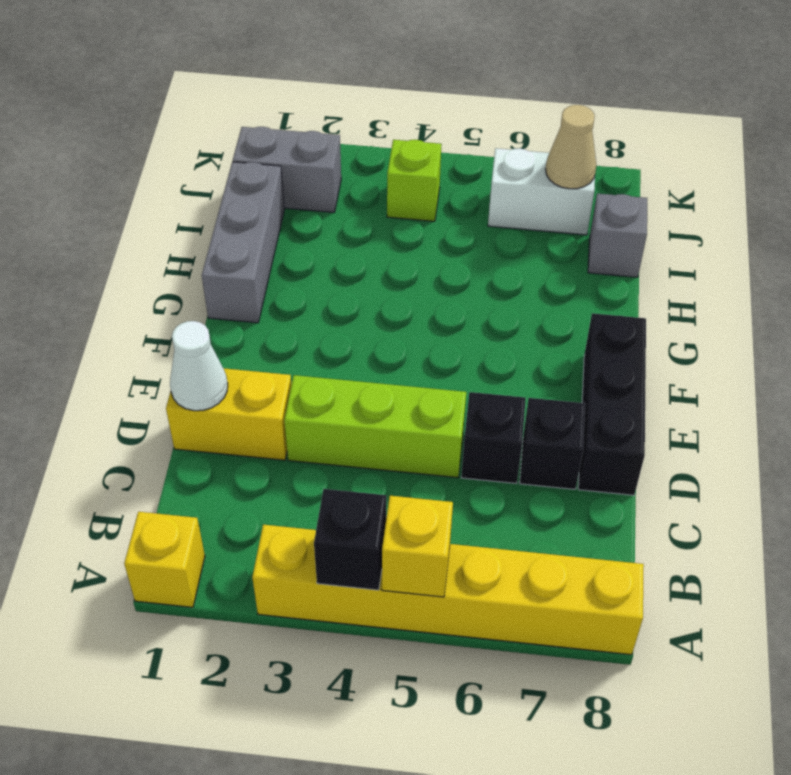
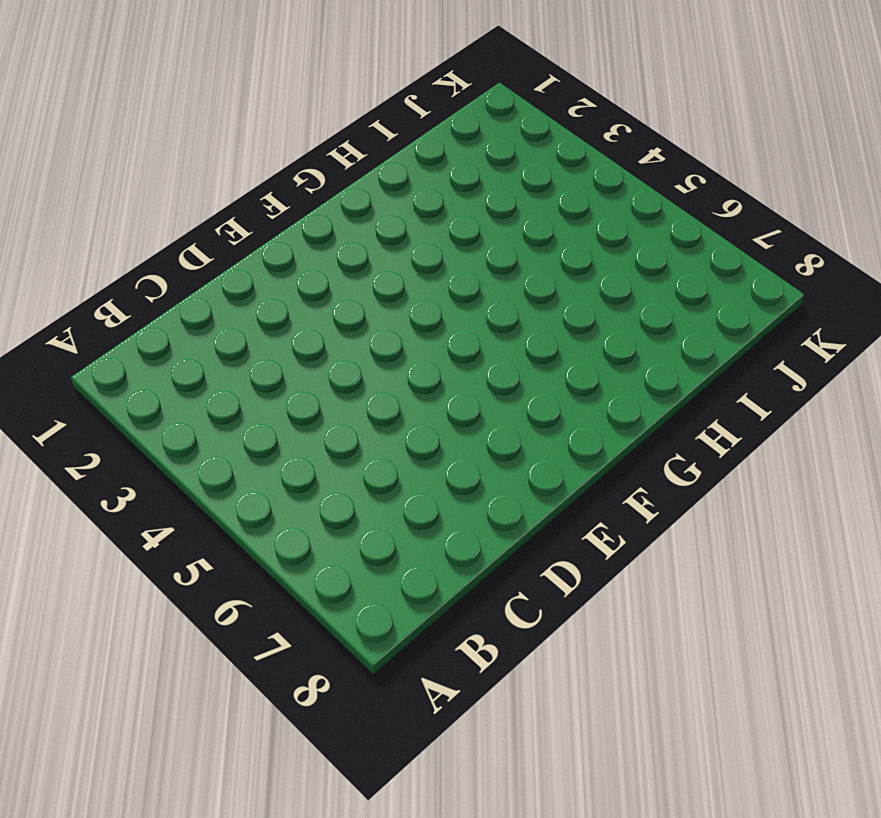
none -> yellow 1x1 brick [124,512,205,607]
none -> yellow 1x6 brick [252,525,644,655]
none -> yellow 1x2 brick [166,368,291,460]

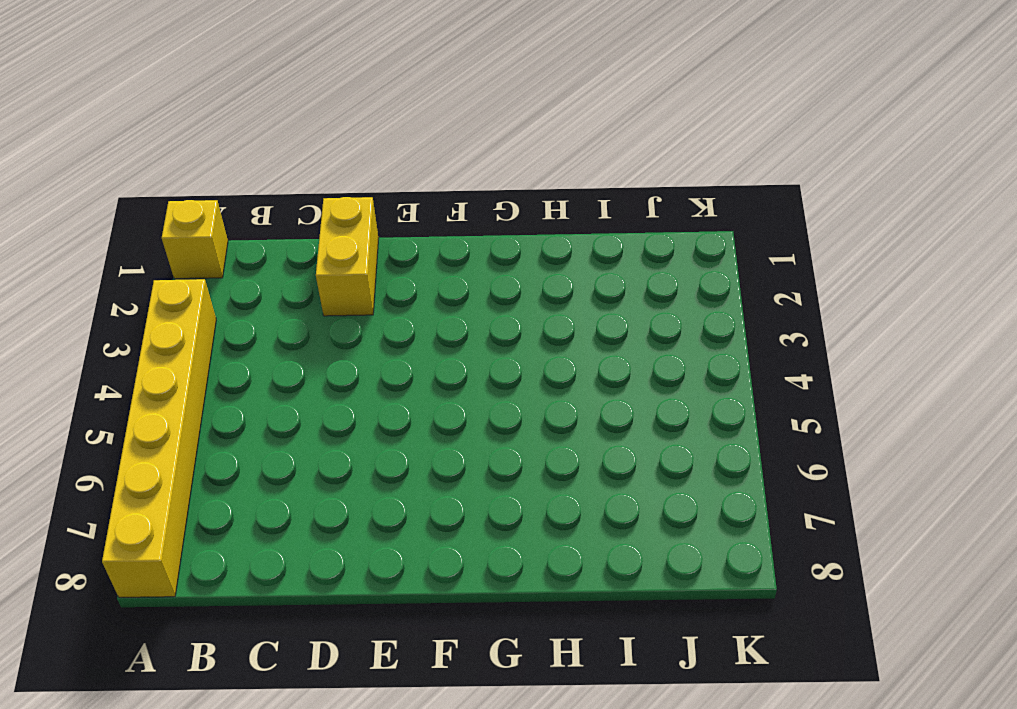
none -> lime 1x3 brick [284,375,466,478]
none -> black 1x1 brick [461,392,526,483]
none -> black 1x1 brick [520,398,585,489]

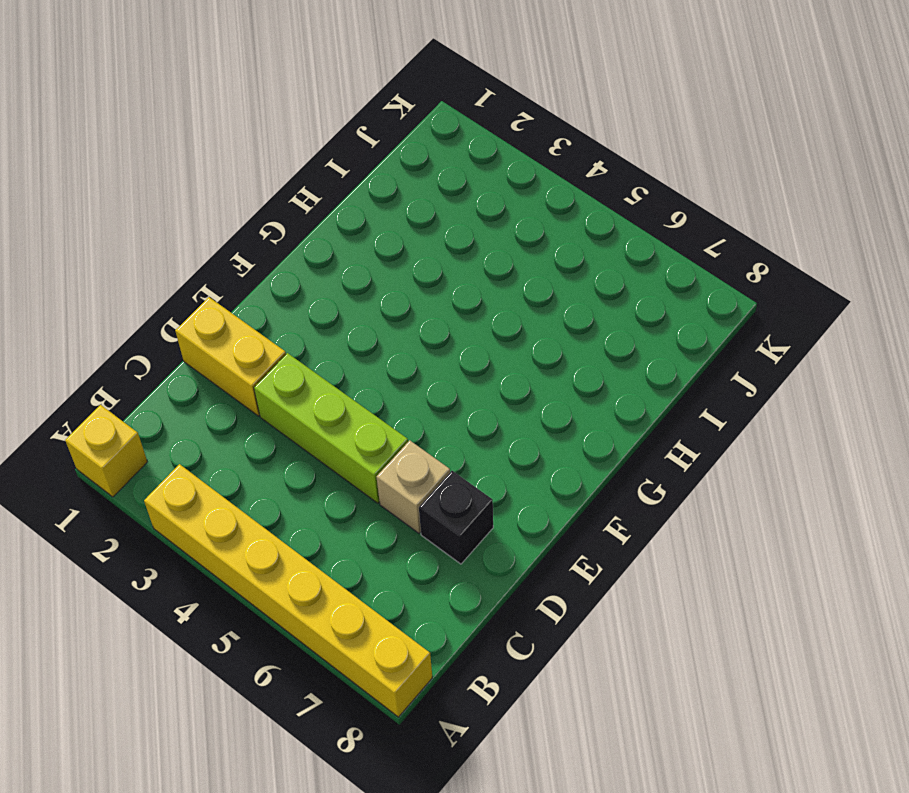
tan 1x1 brick [377,440,450,533] -> black 1x1 brick [461,392,526,483]
none -> black 1x3 brick [578,313,646,495]
none -> grey 1x3 brick [202,162,284,323]
none -> grey 1x1 brick [588,194,647,277]

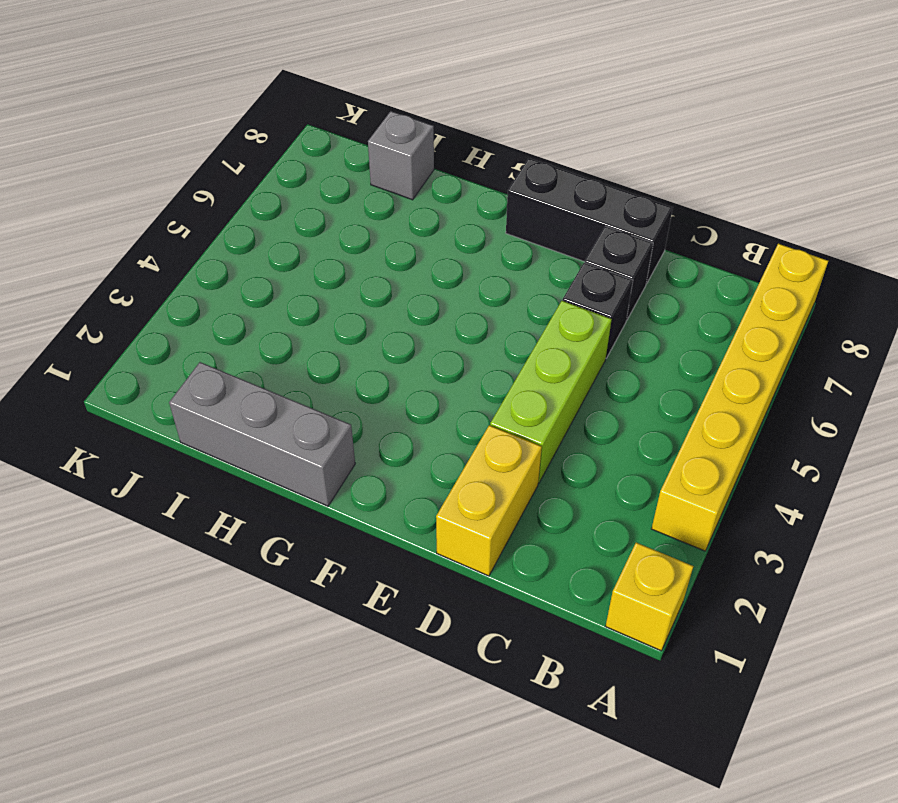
none -> grey 1x2 brick [233,127,341,212]
none -> lime 1x1 brick [387,140,442,221]
none -> white 1x2 brick [488,148,596,235]

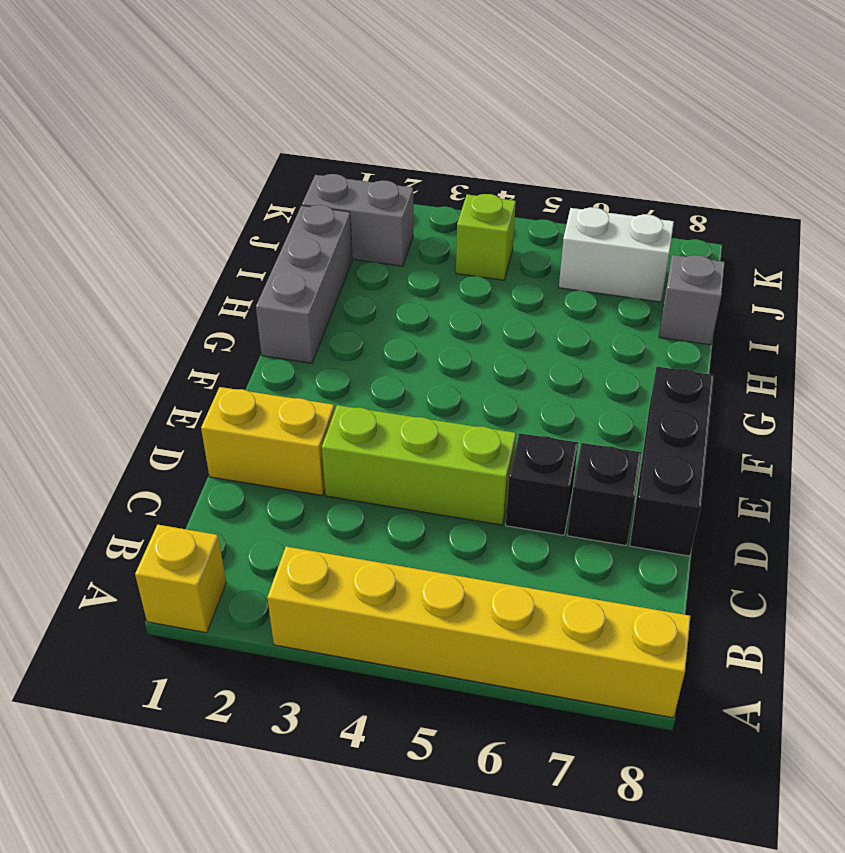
none -> black 1x1 brick [314,489,386,590]
none -> yellow 1x1 brick [382,496,453,597]
none -> white 1x1 cone [170,321,228,411]

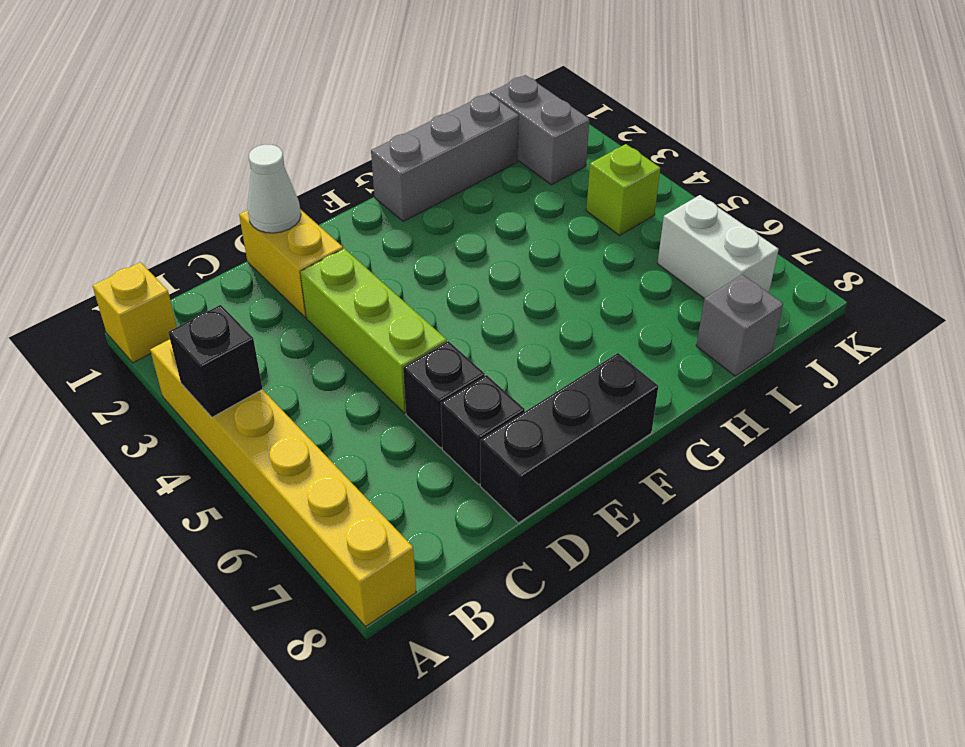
none -> yellow 1x1 brick [382,496,453,597]
none -> tan 1x1 cone [546,105,596,189]

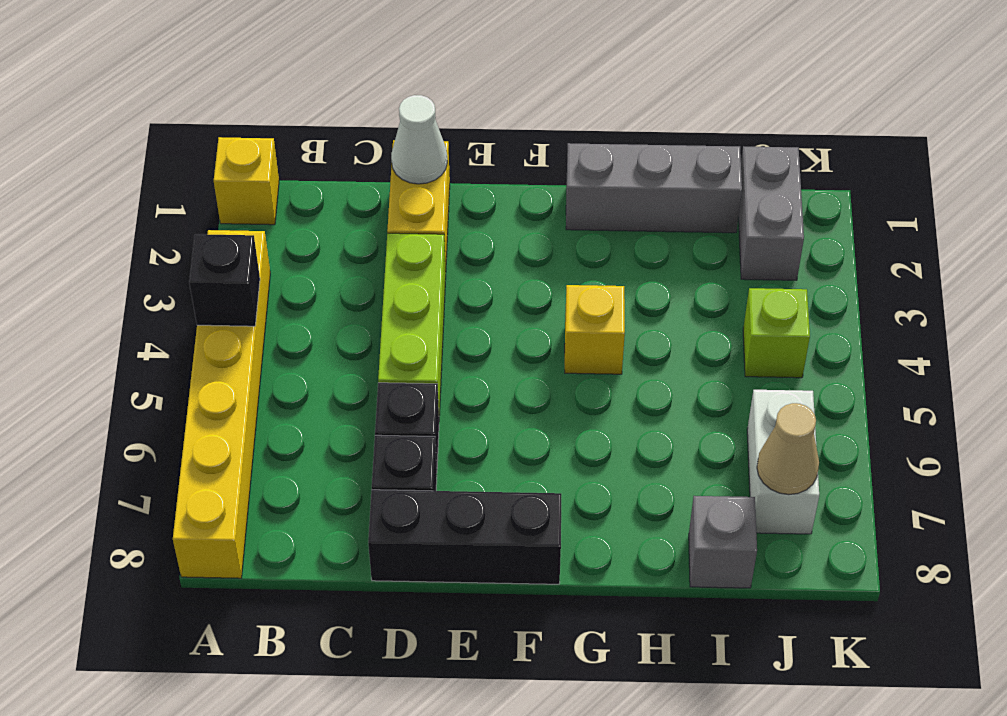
yellow 1x1 brick [565,285,625,374] -> yellow 1x1 brick moved to [382,496,453,597]

